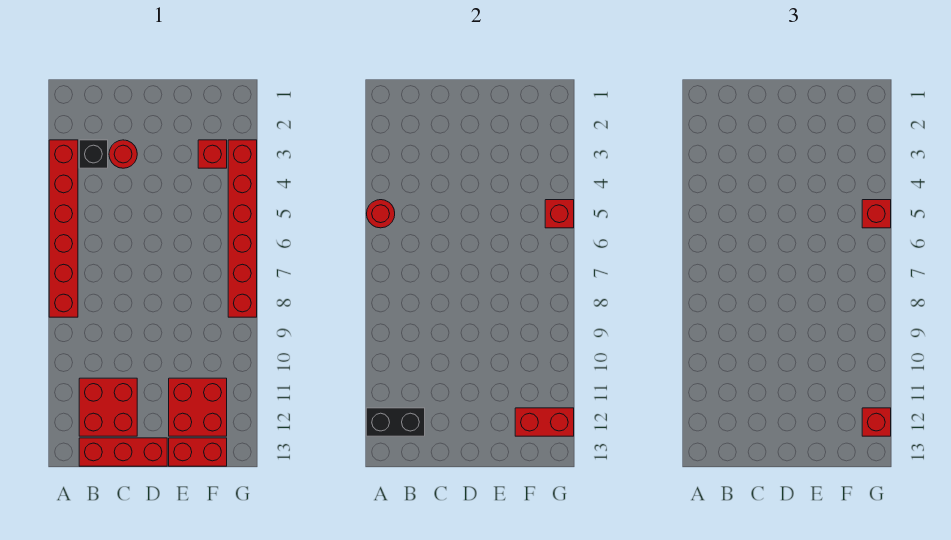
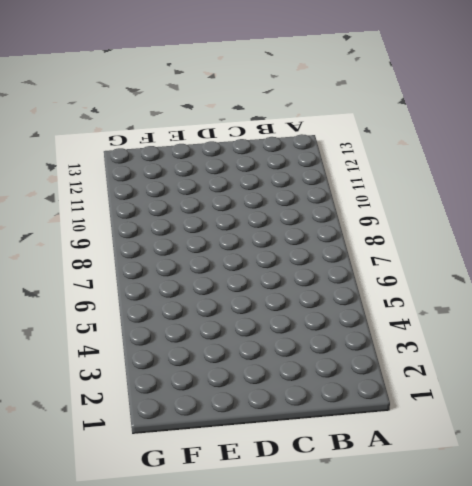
none -> red 1x6 brick [49,140,78,317]
none -> black 1x1 brick [79,140,108,168]
none -> red 2x2 brick [79,378,137,436]

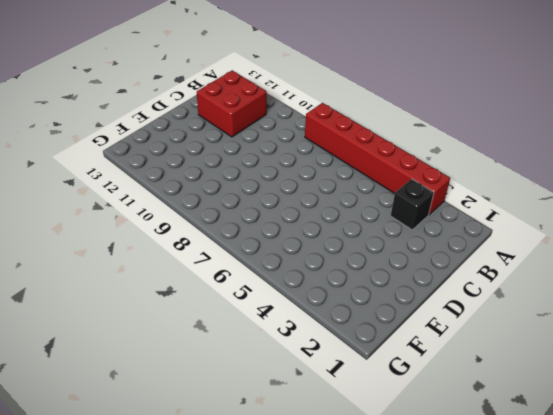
none -> red 1x3 brick [79,438,167,466]
none -> red 1x1 round brick [109,140,137,168]
none -> red 2x2 brick [169,378,227,436]

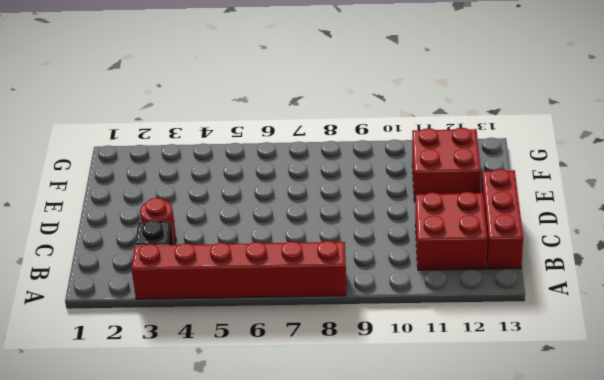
none -> red 1x2 brick [169,438,227,466]
none -> red 1x1 brick [198,140,227,168]
none -> red 1x6 brick [228,140,257,317]

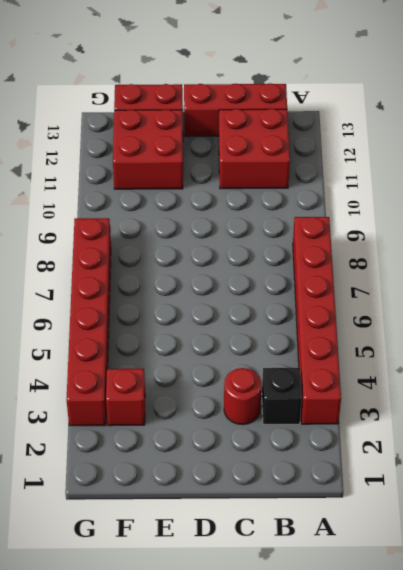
none -> red 1x1 round brick [367,200,395,228]
none -> black 1x2 brick [366,408,425,436]
none -> red 1x2 brick [515,408,574,436]

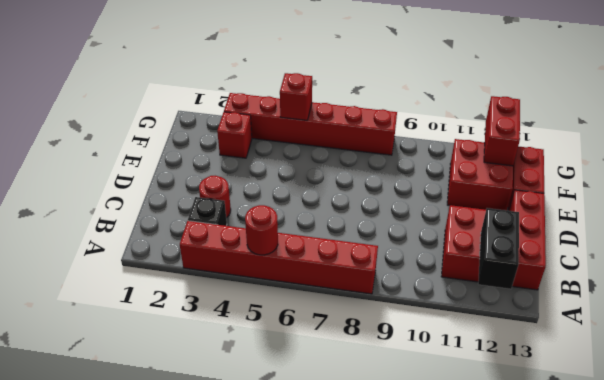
none -> red 1x1 brick [862,200,891,228]
none -> red 1x1 brick [862,408,891,436]

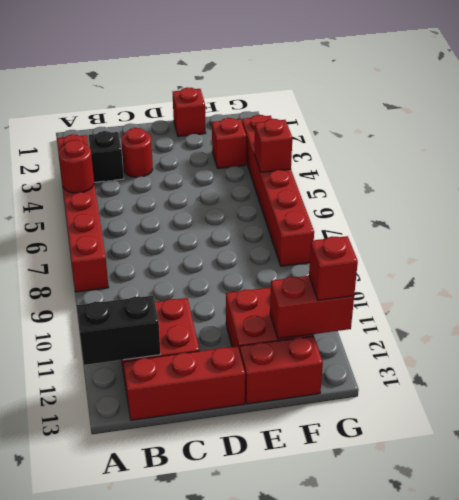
red 1x1 brick [173,87,206,136] -> red 1x1 brick moved to [862,200,891,228]

